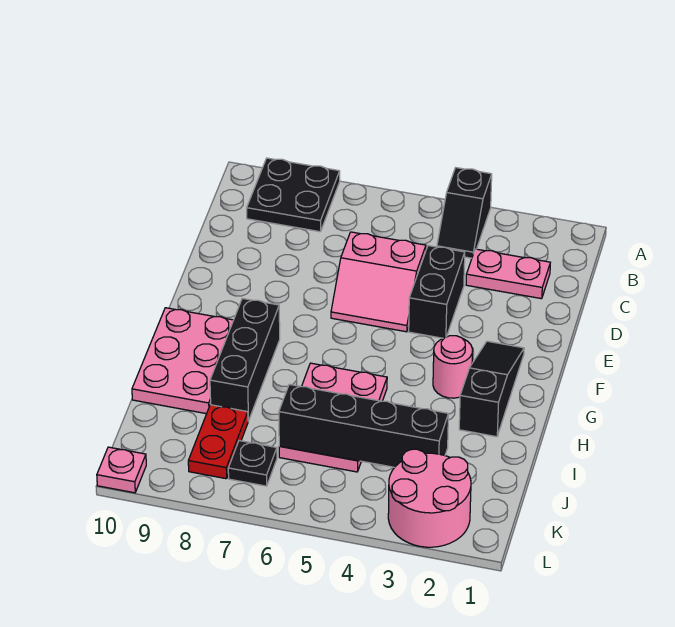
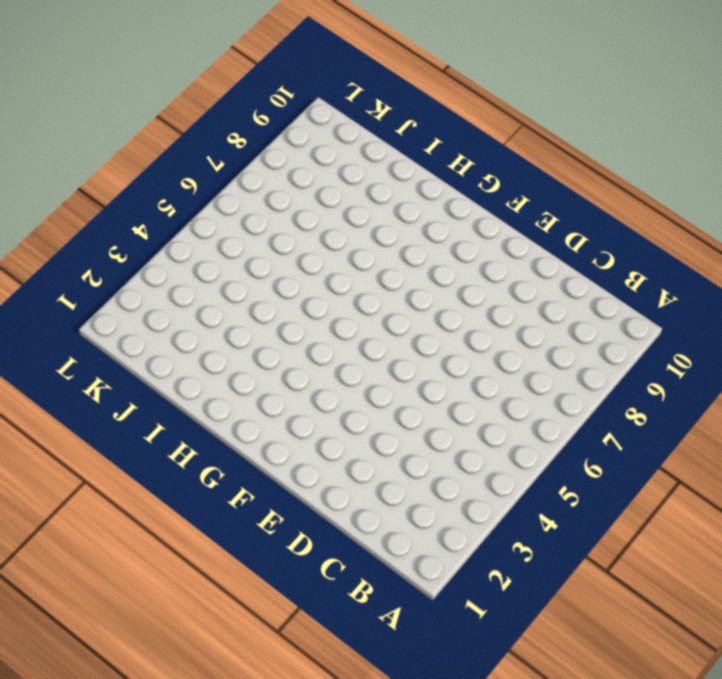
none -> black 1x2 slope [437,168,492,258]
none -> black 2x2 plate [247,158,340,232]
none -> pink 1x2 plate [466,249,550,299]

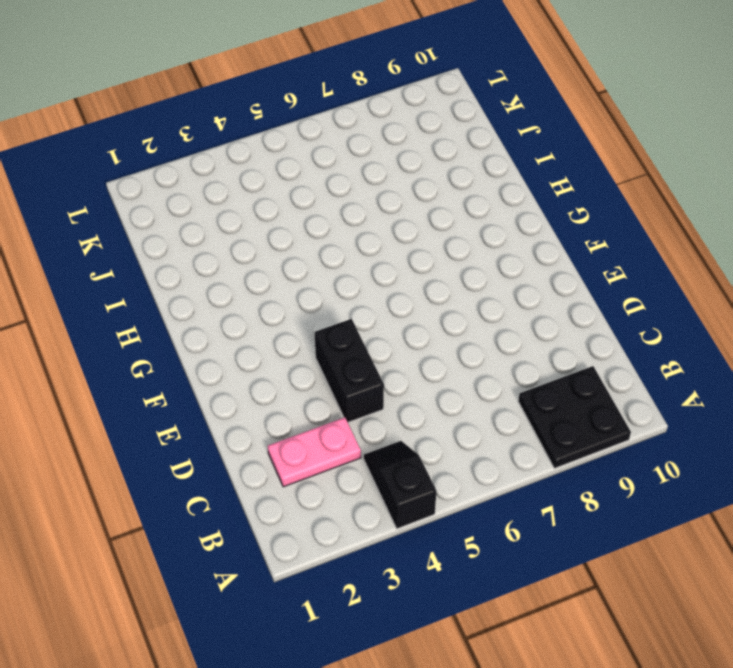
none -> pink 2x2 slope [331,232,426,332]
none -> black 1x3 slope [459,341,524,437]
none -> pink 1x1 round brick [433,336,473,398]

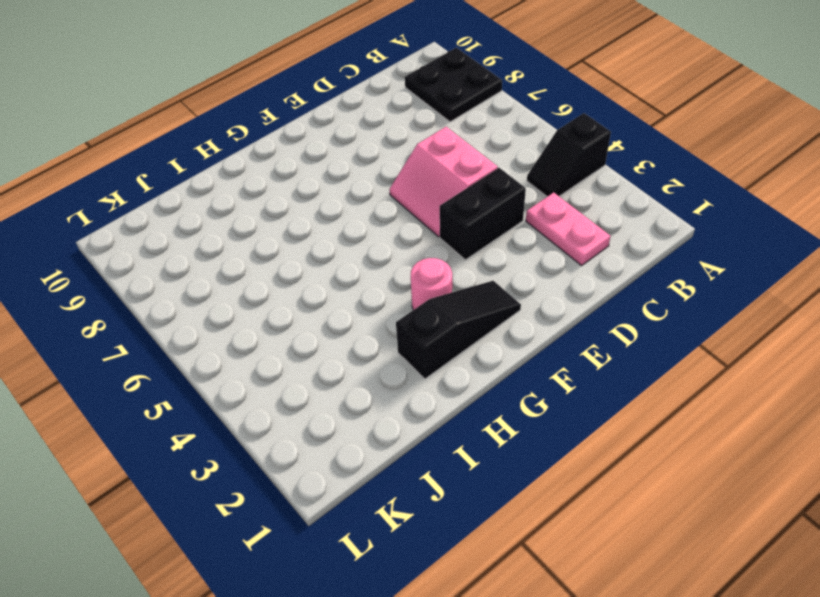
none -> black 1x3 brick [210,298,280,421]
none -> pink 2x3 plate [132,308,233,414]
none -> pink 2x3 plate [279,363,387,472]

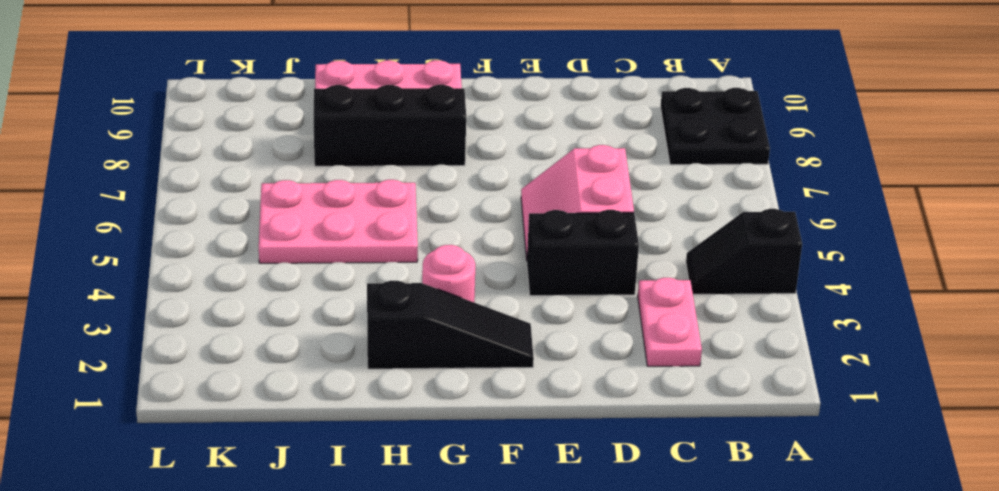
none -> red 1x2 plate [188,405,248,479]
none -> pink 2x2 round brick [388,449,471,547]
none -> black 1x1 plate [228,441,277,486]

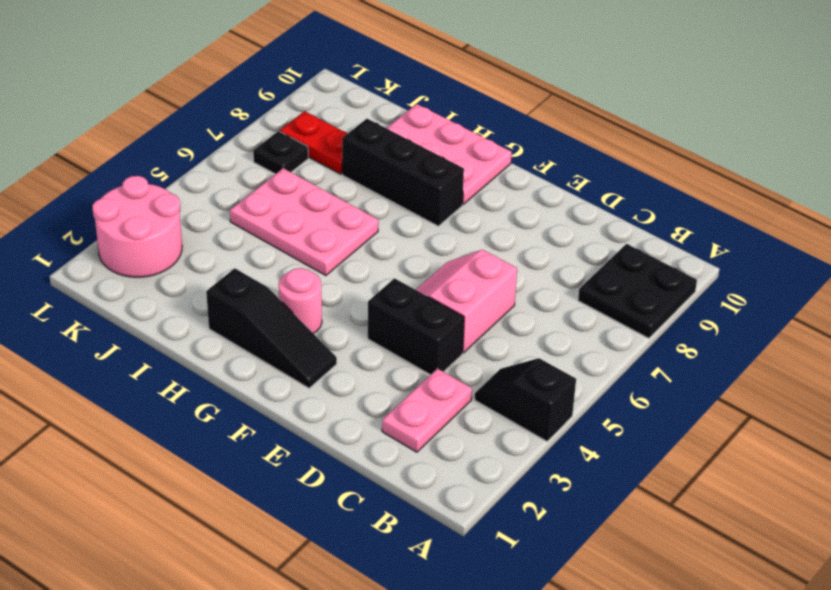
none -> pink 1x1 plate [97,447,146,493]
none -> black 1x4 brick [279,384,448,467]

